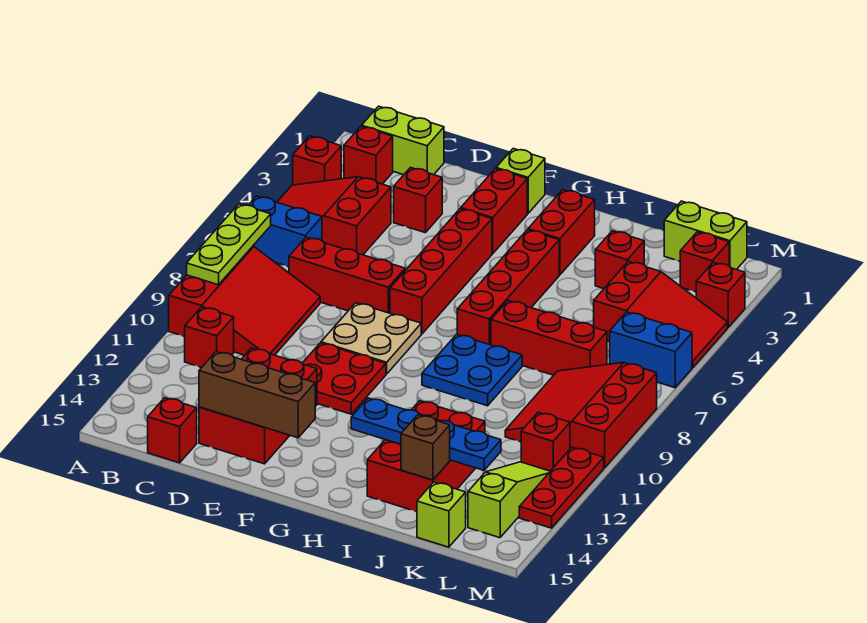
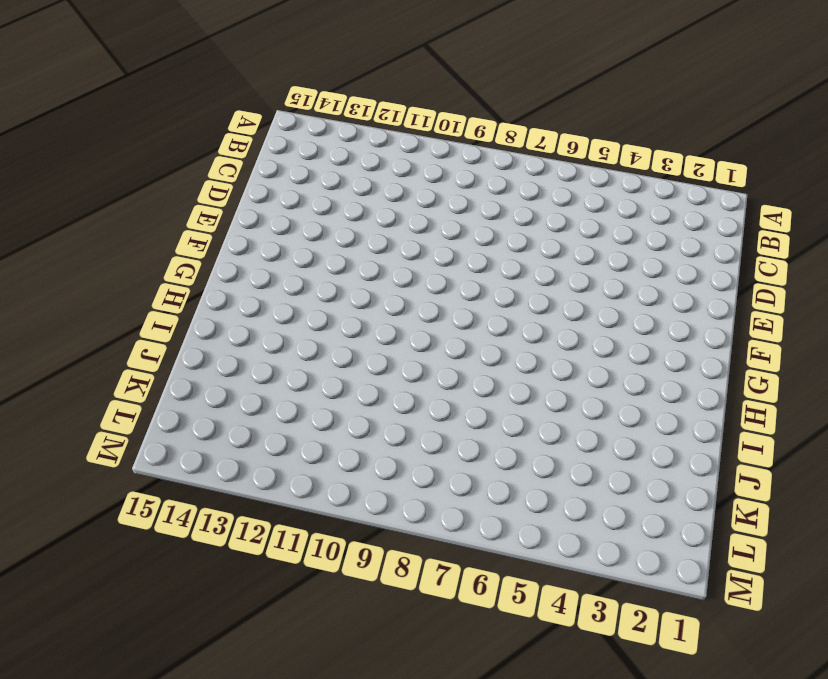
none -> red 1x1 brick [293,136,341,185]
none -> red 2x3 slope [277,177,391,255]
none -> blue 1x2 brick [249,196,322,267]
none -> red 3x3 slope [169,246,320,355]

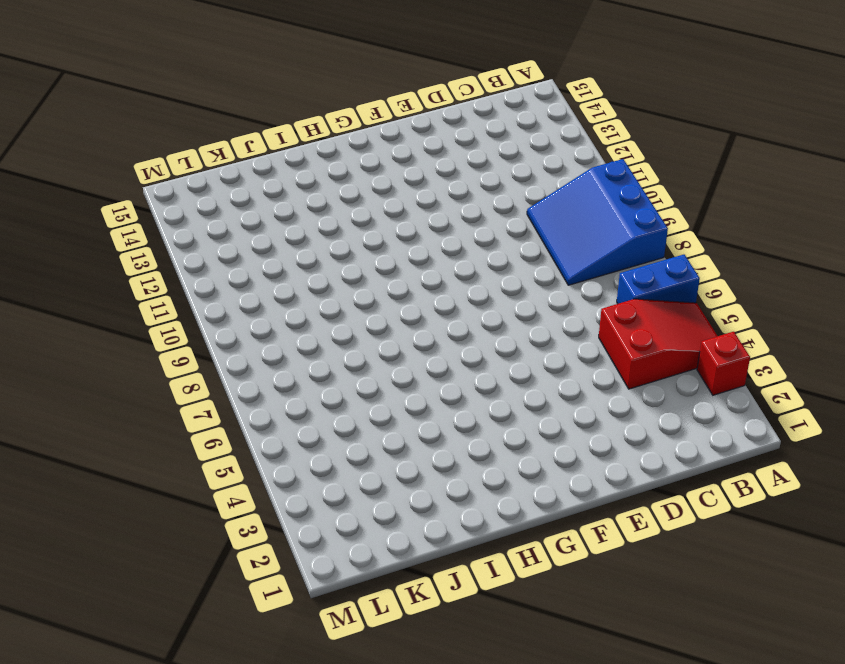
blue 3x3 slope [527,159,668,285] -> red 3x3 slope [169,246,320,355]
none -> lime 1x2 brick [362,106,444,175]
none -> red 1x1 brick [344,126,393,184]
none -> red 1x1 brick [185,307,234,367]
none -> red 1x3 brick [289,237,405,313]

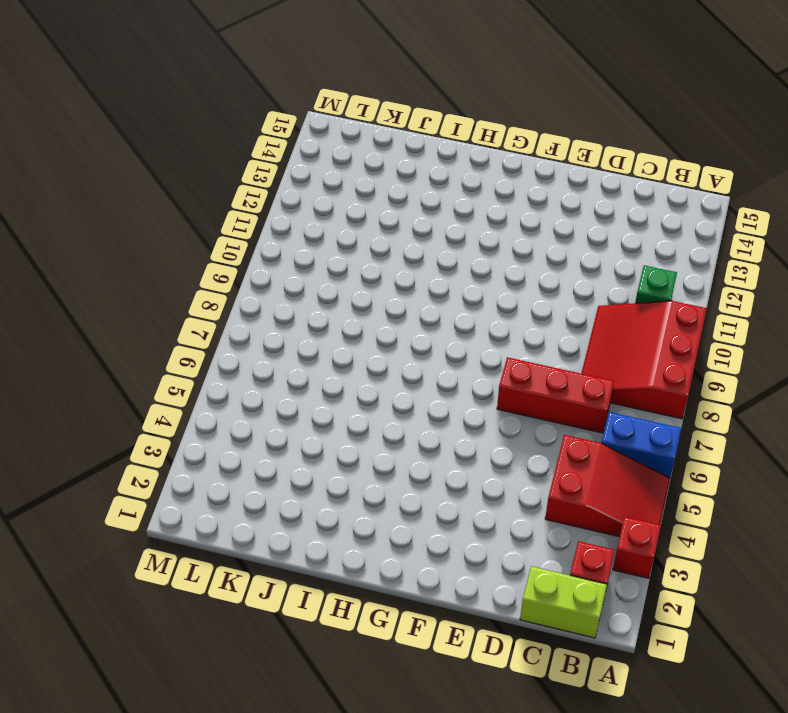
green 1x1 brick [635,265,677,303] -> red 1x1 brick [185,307,234,367]
none -> red 1x1 brick [148,398,197,463]
none -> red 1x1 brick [394,168,442,233]
none -> red 2x3 brick [199,348,317,464]
none -> tan 2x2 plate [321,303,421,374]

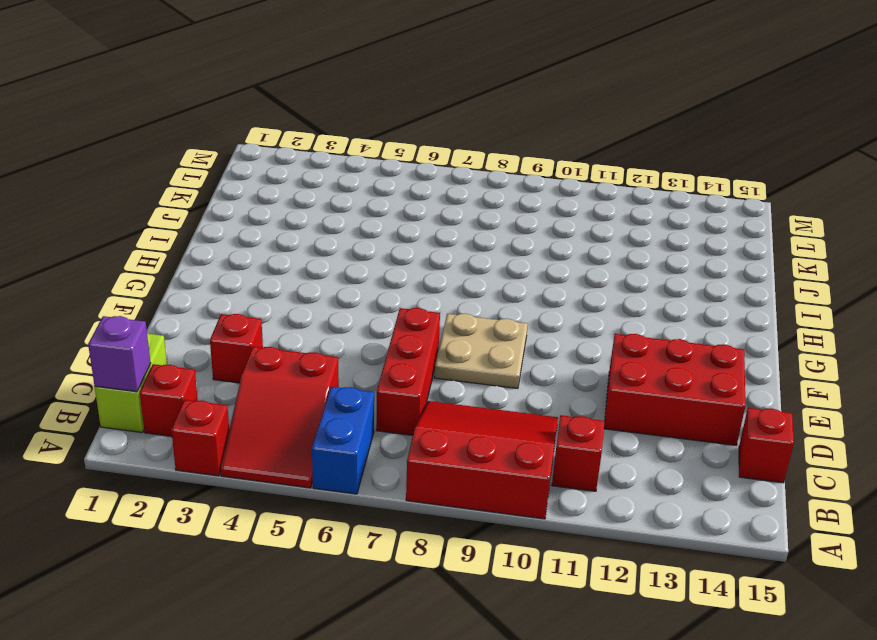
purple 1x1 brick [88,316,151,392] -> none
none -> red 2x2 plate [302,343,386,414]
none -> lime 1x1 brick [496,149,545,214]
none -> red 1x2 brick [461,169,527,254]
none -> red 1x4 brick [390,209,492,334]

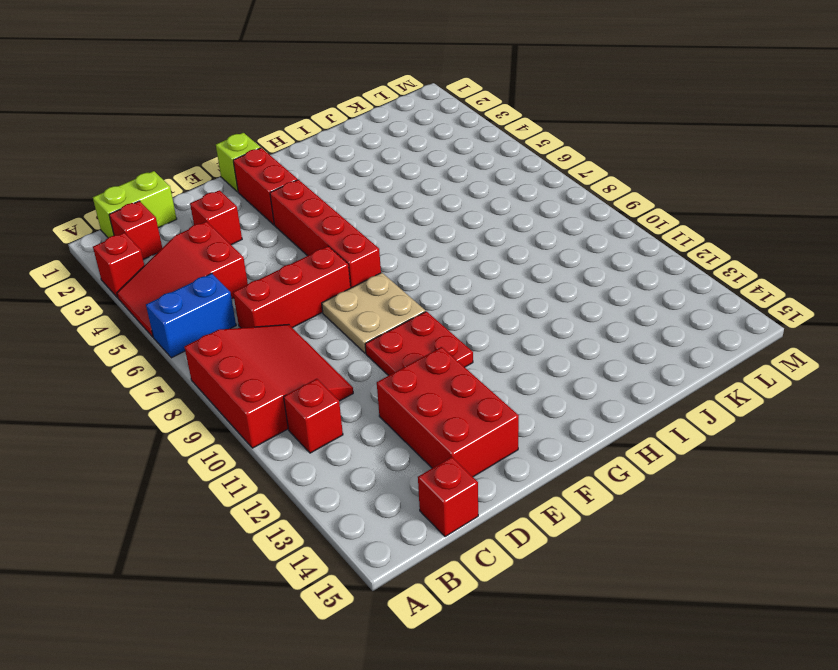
none -> red 1x2 brick [528,190,595,275]
none -> red 1x4 brick [457,230,559,345]
none -> blue 2x2 plate [422,334,522,406]
none -> red 1x3 brick [491,301,607,375]

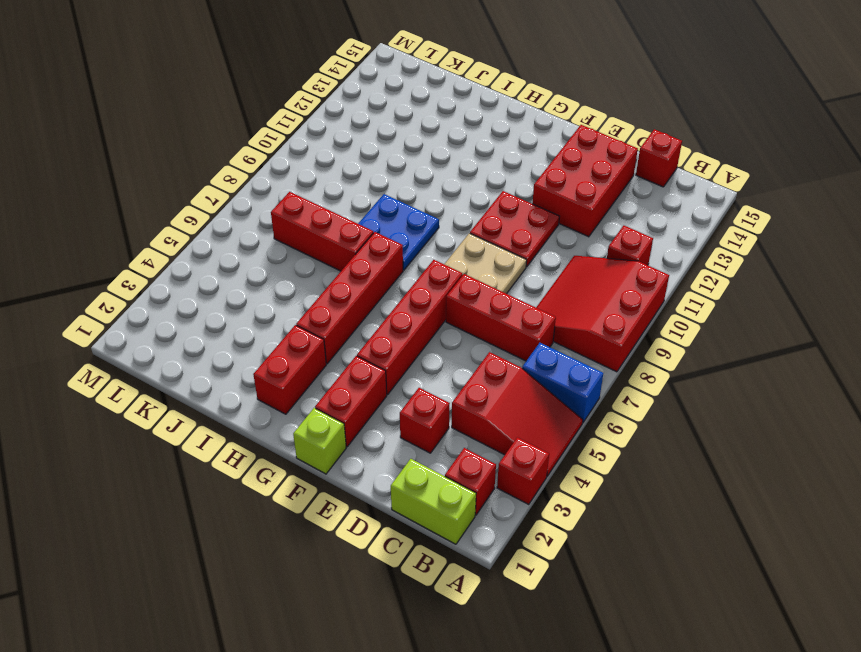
none -> red 2x3 brick [367,401,485,512]
none -> red 1x1 brick [595,231,644,289]
none -> lime 1x2 brick [664,201,747,270]
none -> red 2x3 slope [594,261,727,368]

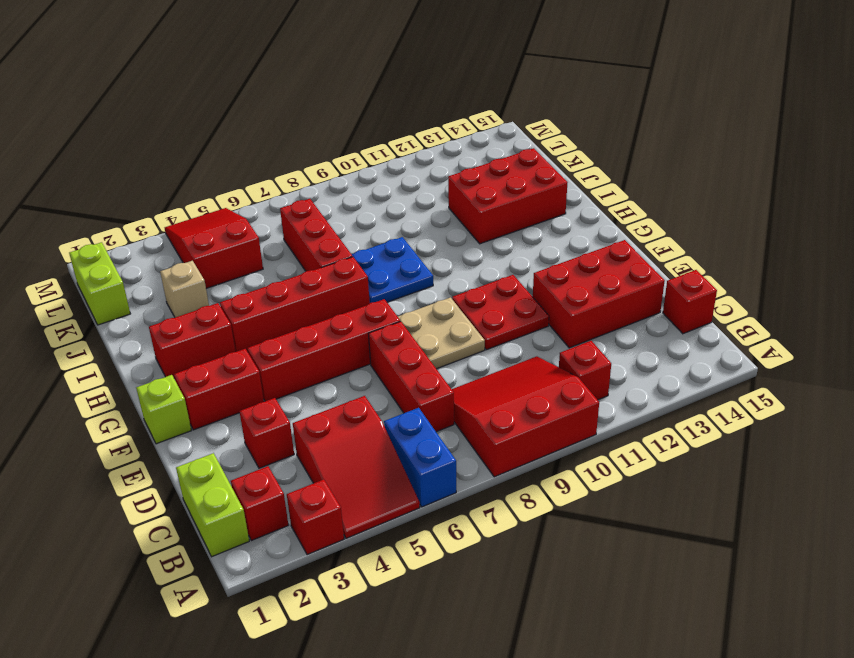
tan 1x1 brick [160,261,209,317] -> red 1x1 brick [595,231,644,289]
none -> red 3x3 slope [505,362,657,468]
none -> lime 1x1 brick [417,482,466,547]
none -> red 1x1 brick [680,232,729,292]
none -> blue 1x2 brick [610,312,692,388]

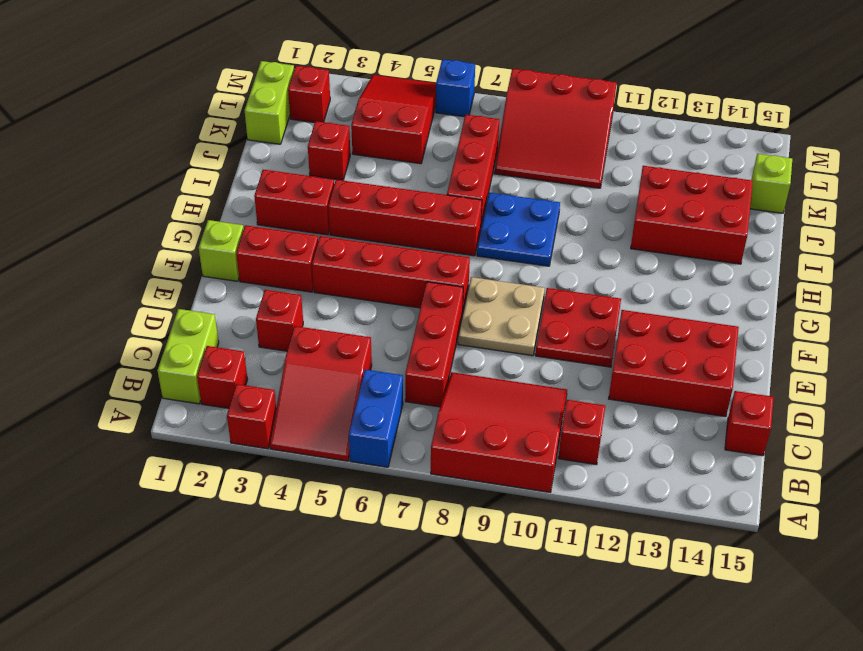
blue 1x1 brick [436,59,475,117] -> blue 1x2 brick [610,312,692,388]
none -> red 1x1 brick [521,412,570,471]
none -> lime 1x3 slope [468,462,550,538]
none -> red 1x1 brick [696,262,745,327]
none -> red 1x3 plate [519,447,604,528]

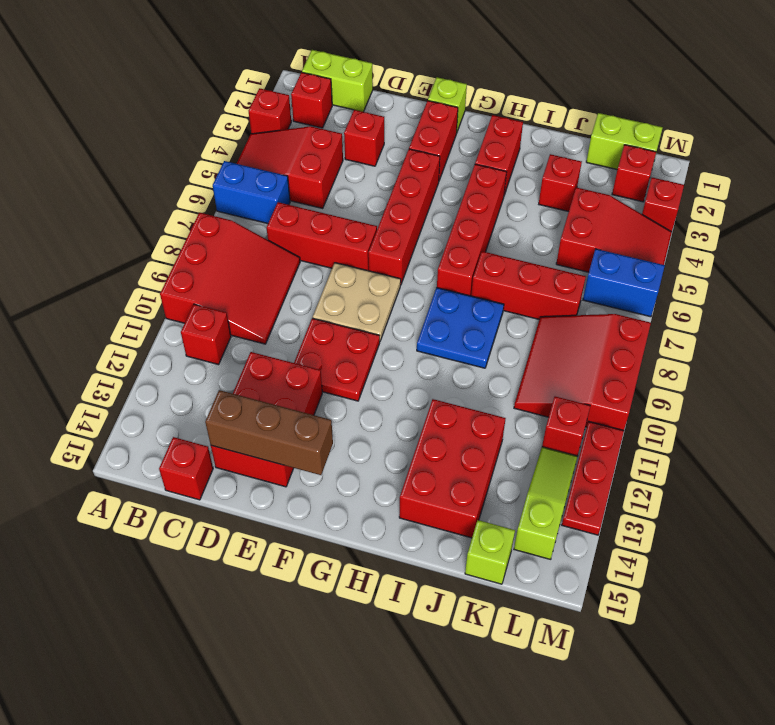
none -> lime 1x3 plate [187,204,271,285]
none -> blue 1x4 plate [351,398,501,470]
none -> brown 1x1 brick [401,415,450,480]

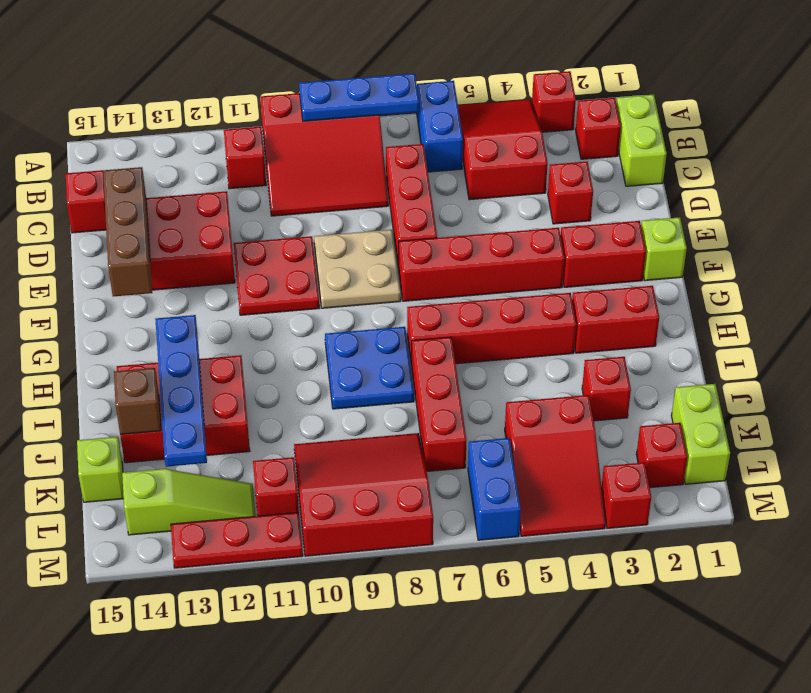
blue 1x3 plate [299,73,419,121] -> lime 1x3 plate [187,204,271,285]

